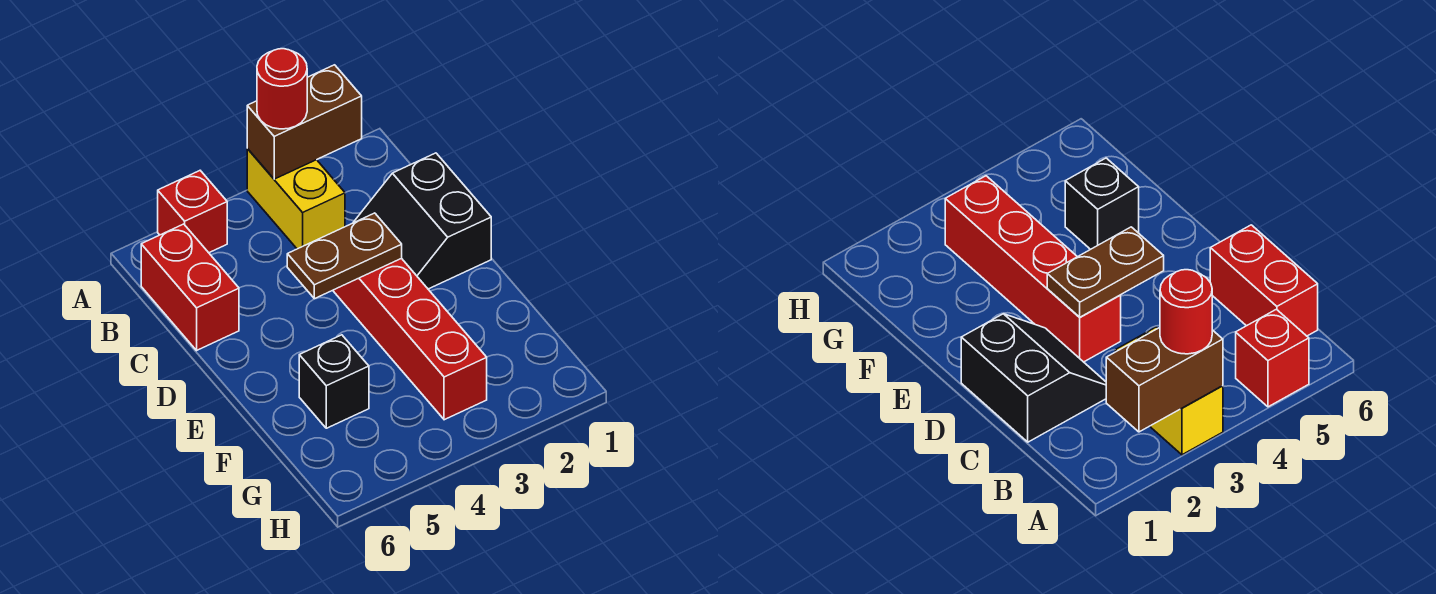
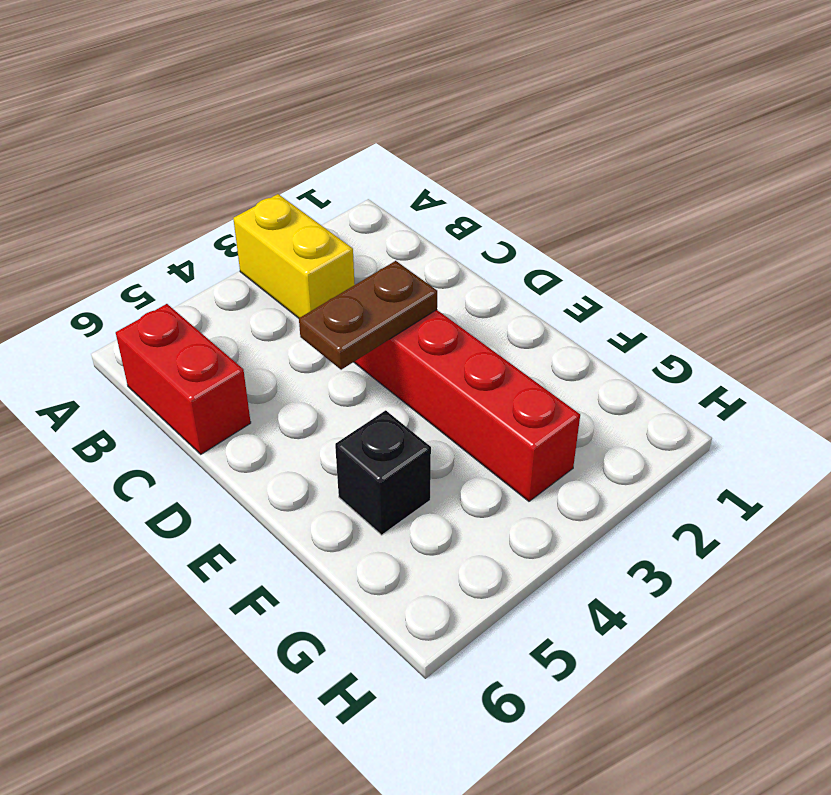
none -> red 1x1 brick [158,171,227,253]
none -> black 2x2 slope [353,153,491,289]

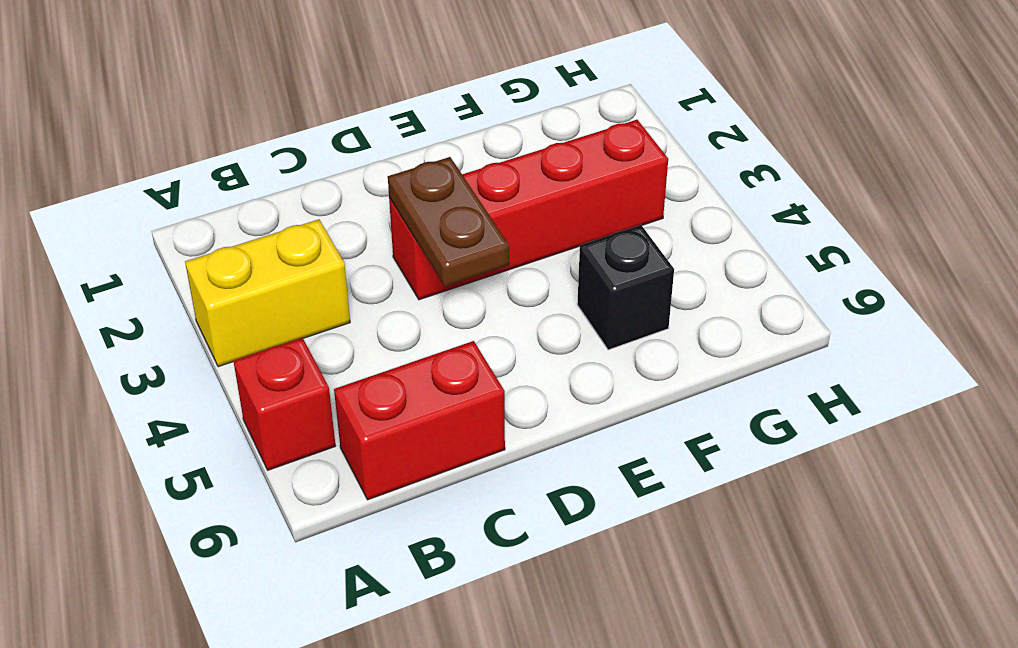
none -> black 2x2 slope [353,153,491,289]
none -> brown 1x2 brick [247,65,362,179]

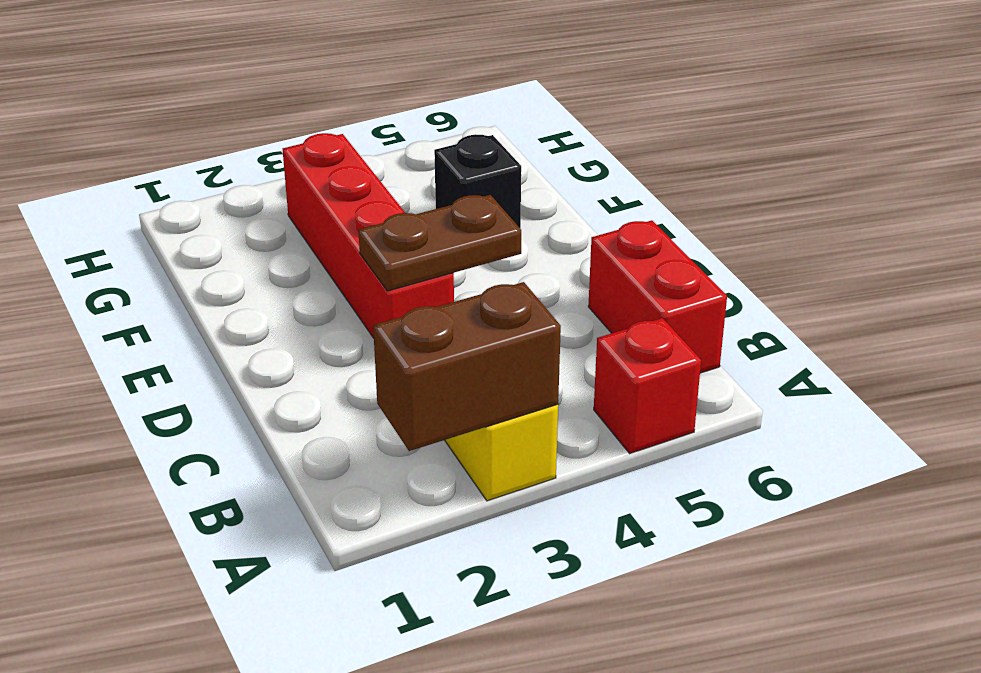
none -> black 2x2 slope [353,153,491,289]
none -> red 1x1 round brick [257,49,307,129]

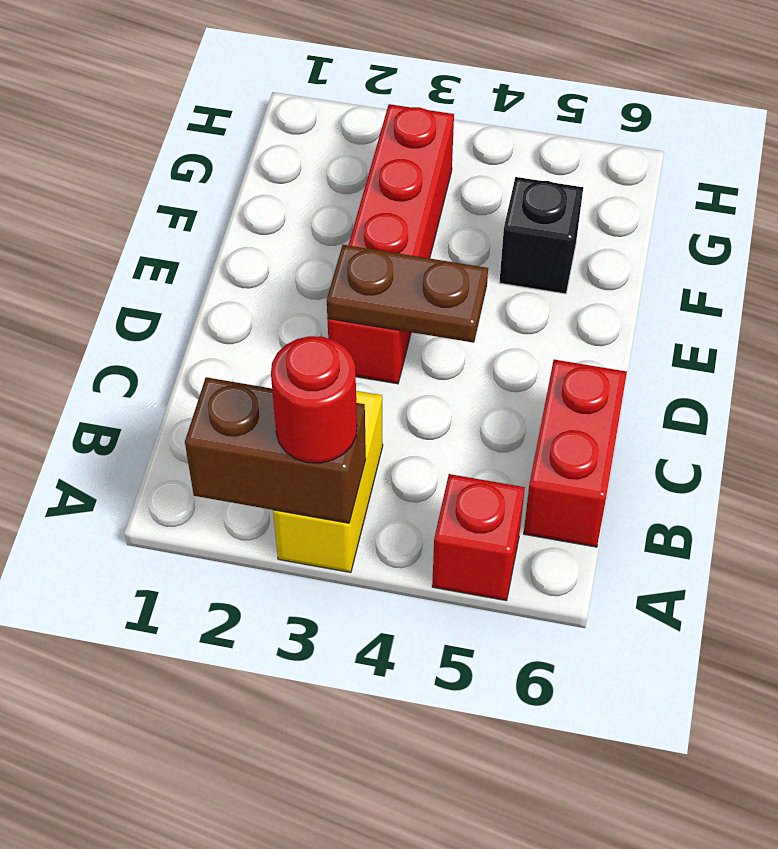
none -> black 2x2 slope [353,153,491,289]

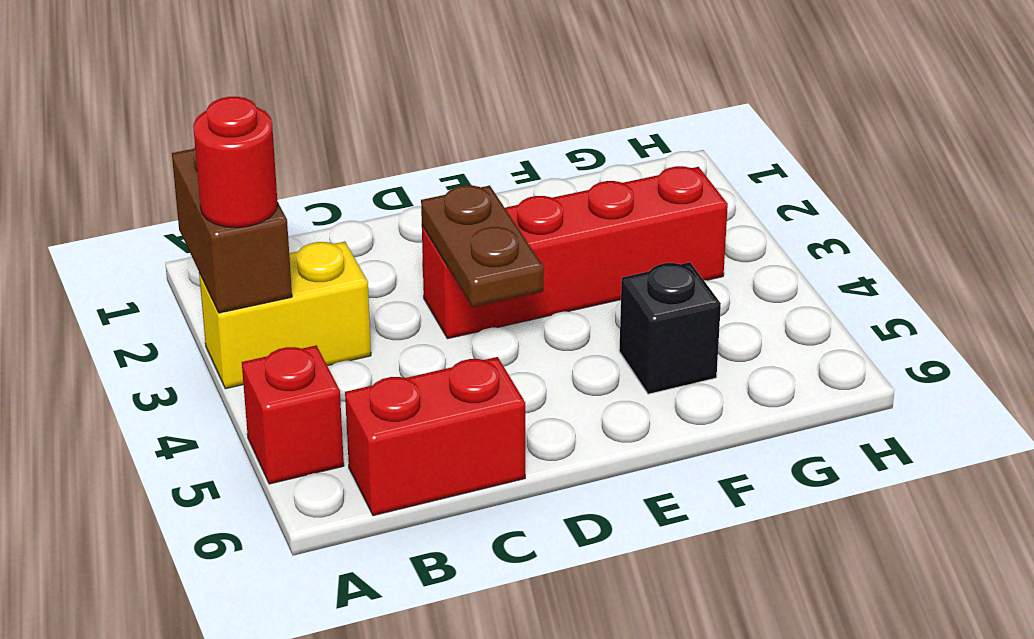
none -> black 2x2 slope [353,153,491,289]

